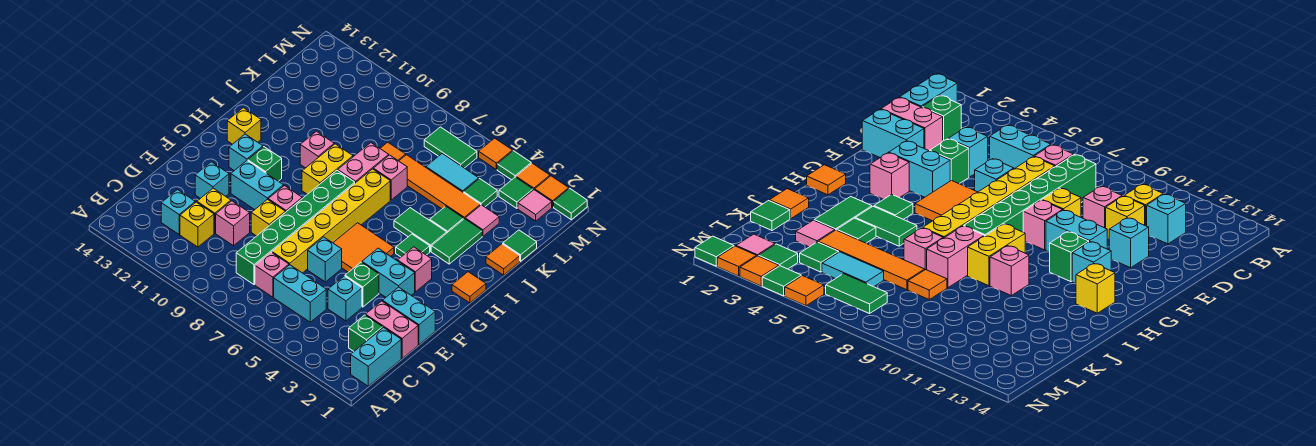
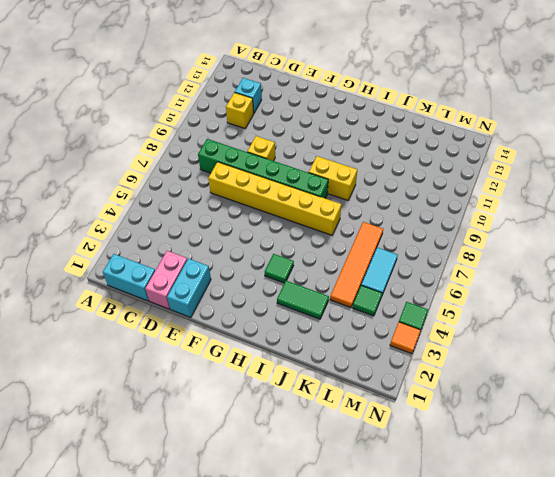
none -> green 1x1 brick [349,315,383,351]
none -> cyan 1x2 brick [274,265,326,322]
none -> pink 1x1 brick [255,252,289,297]
none -> cyan 1x1 brick [328,276,362,321]

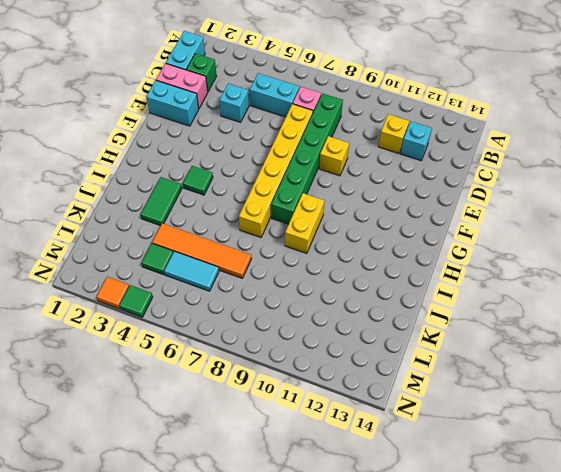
none -> pink 1x1 brick [216,201,250,246]
none -> yellow 1x1 brick [197,188,231,233]
none -> green 1x1 brick [345,262,379,307]
none -> cyan 1x1 brick [308,237,342,282]

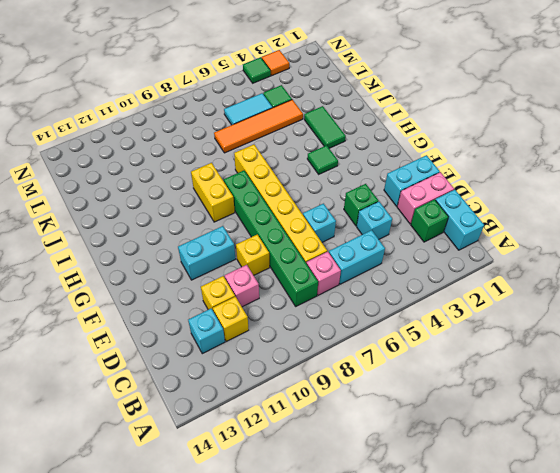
none -> cyan 1x1 brick [195,162,229,198]
none -> cyan 1x2 brick [362,248,415,297]
none -> orange 2x2 tile [333,223,394,272]
none -> pink 1x1 brick [268,186,302,212]

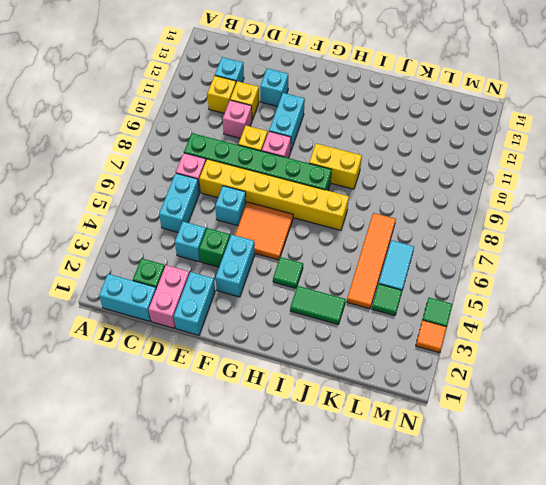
none -> pink 1x1 brick [398,247,432,292]
none -> green 1x1 brick [248,147,282,181]
none -> cyan 1x1 brick [229,134,263,171]
none -> orange 1x1 tile [452,272,486,303]

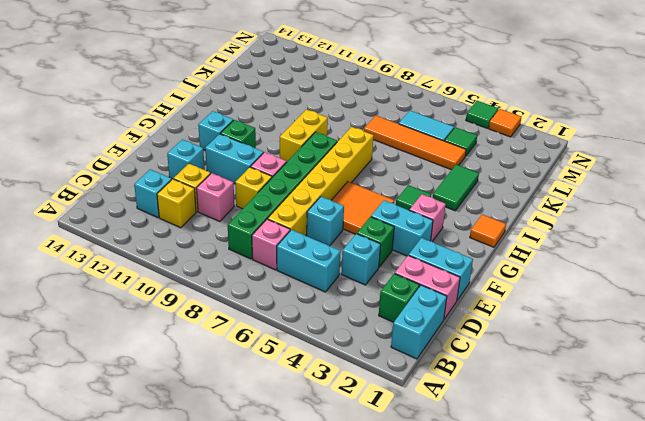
none -> yellow 1x1 brick [227,108,261,144]
none -> green 1x2 tile [394,208,447,251]
none -> pink 1x2 brick [338,143,389,183]
none -> pink 1x1 brick [300,131,334,168]

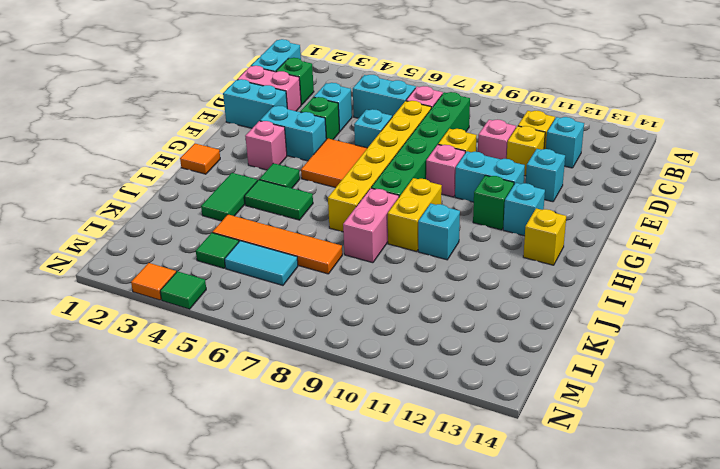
cyan 1x1 brick [418,204,460,260] -> pink 1x1 brick [300,131,334,168]
none -> orange 1x1 tile [486,244,520,275]
none -> green 1x1 tile [430,206,464,233]
none -> pink 1x1 brick [373,155,407,200]
none -> green 1x1 tile [503,230,537,261]

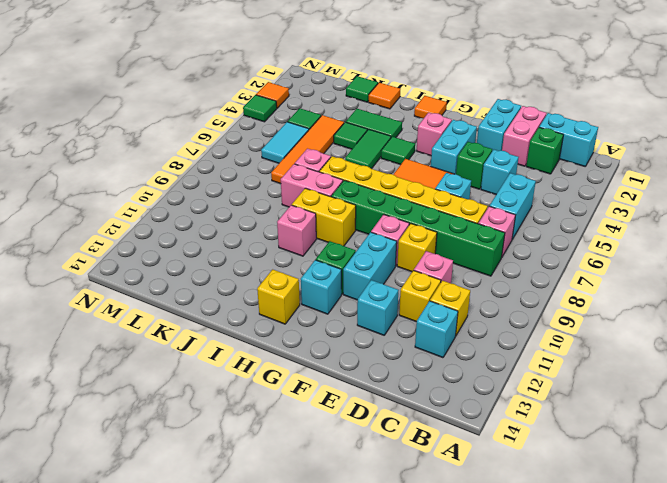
none -> pink 1x1 tile [465,205,499,236]
none -> orange 1x1 tile [380,142,406,161]
none -> pink 1x1 tile [518,190,552,221]
none -> green 1x1 tile [499,177,533,208]

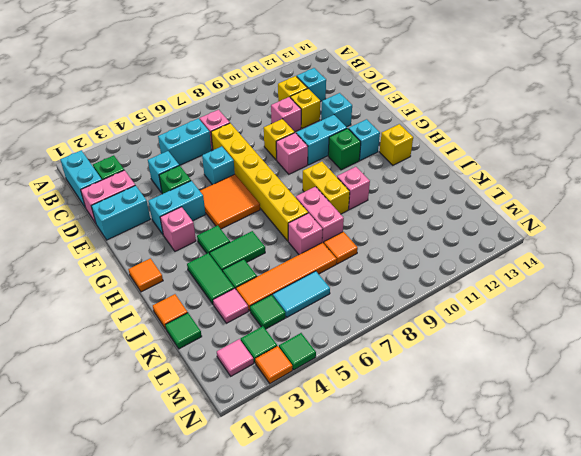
none -> green 1x6 brick [236,170,355,285]
none -> green 1x2 tile [424,127,477,168]
none -> green 1x1 tile [554,188,587,220]
none -> orange 1x1 tile [535,176,569,207]

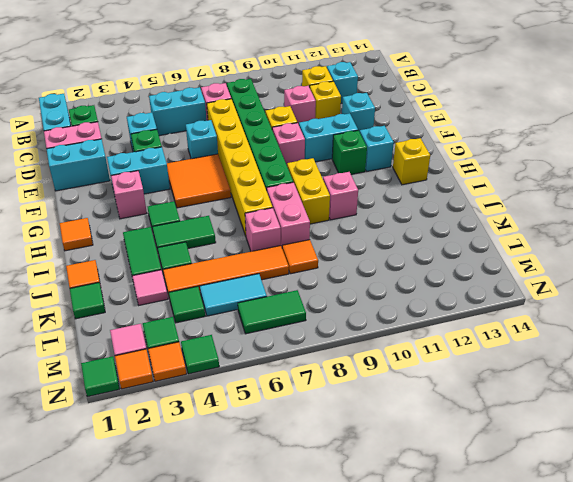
none -> orange 1x1 tile [479,138,513,169]

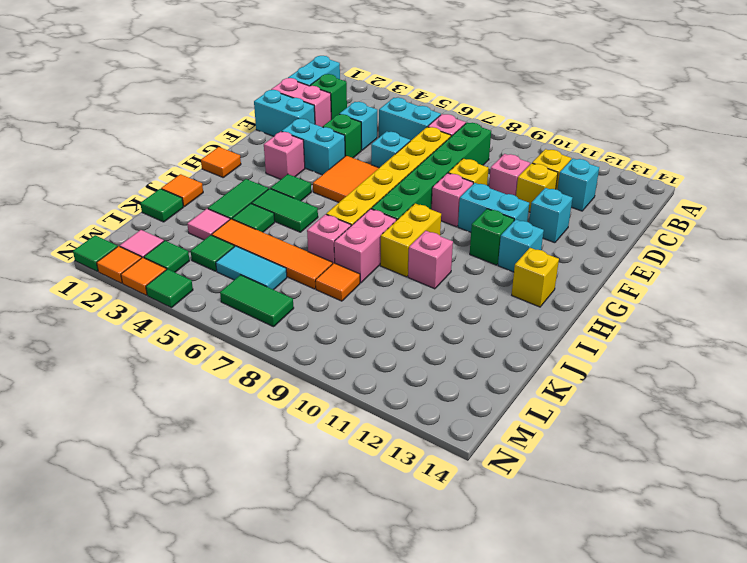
none -> orange 1x1 tile [479,138,513,169]

